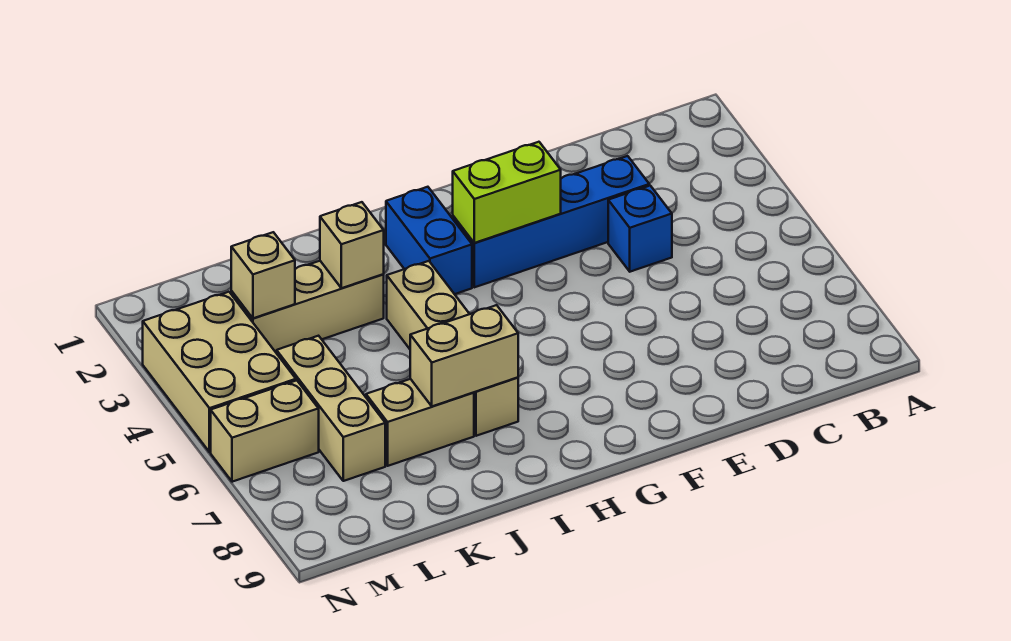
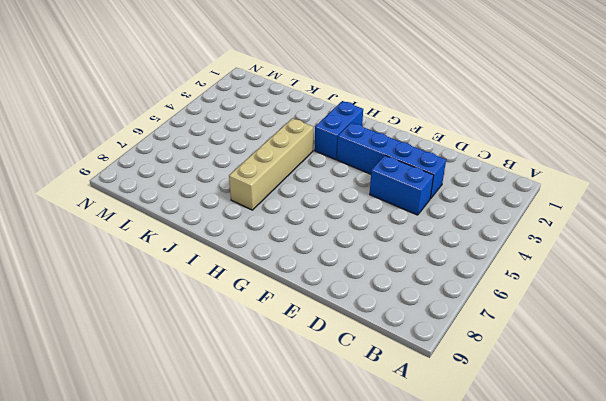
blue 1x2 brick [370,155,434,215] -> blue 1x1 brick [608,186,672,272]
none -> tan 1x3 brick [231,261,384,353]
none -> tan 1x2 brick [366,379,474,466]
none -> tan 1x3 brick [277,336,385,481]

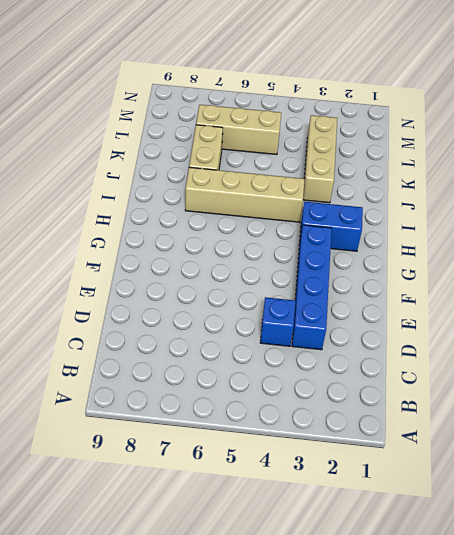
none -> tan 2x3 brick [143,292,296,452]
none -> tan 1x2 brick [211,380,319,482]
none -> lime 1x2 brick [453,142,561,243]

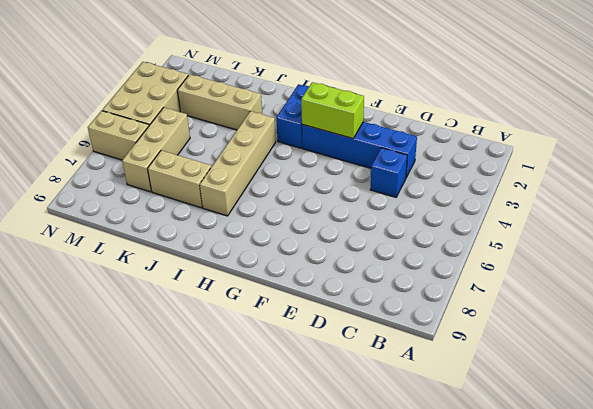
none -> tan 1x2 brick [410,305,518,406]
none -> tan 1x1 brick [320,202,384,288]
none -> tan 1x1 brick [231,232,295,318]

